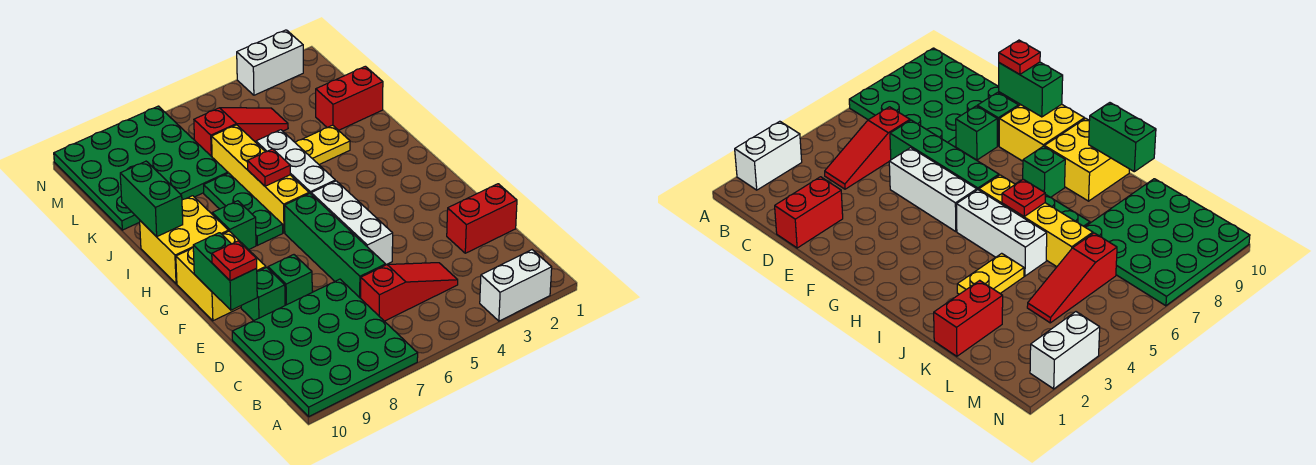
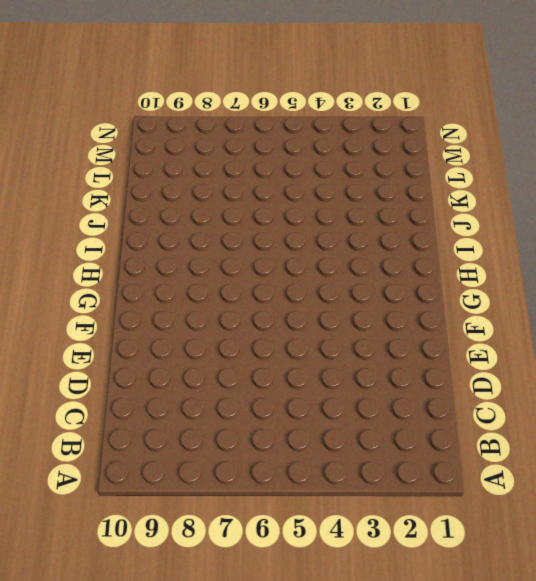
none -> white 1x2 brick [480,250,552,321]
none -> green 4x4 plate [232,279,418,416]
none -> red 1x3 slope [361,263,458,321]

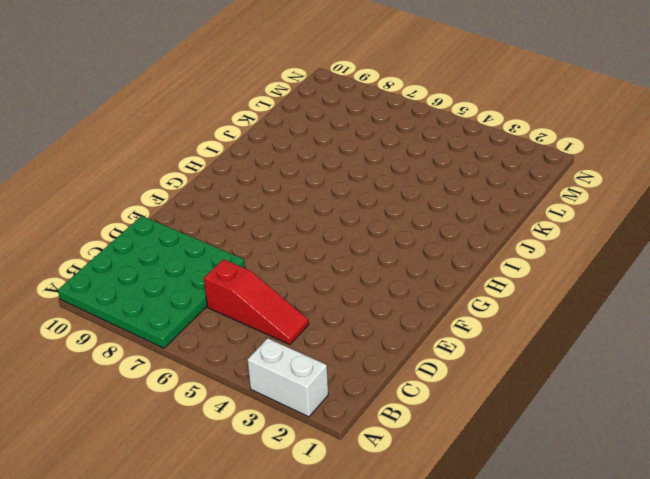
none -> red 1x2 brick [447,184,517,253]
none -> green 1x4 brick [285,193,386,298]
none -> white 1x3 brick [311,181,393,265]

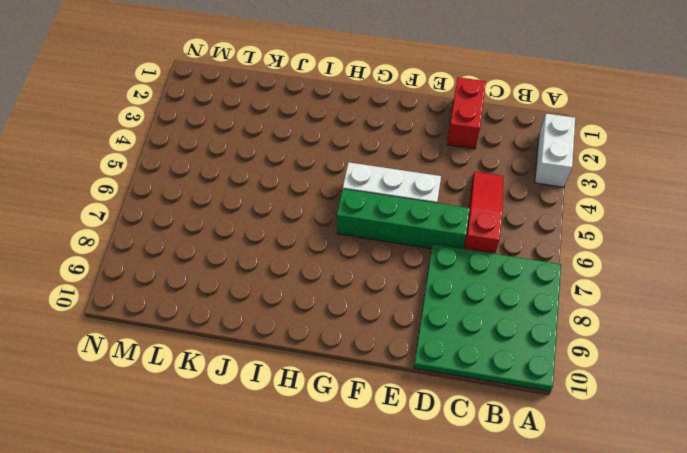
none -> green 1x1 brick [268,255,312,305]
none -> green 1x1 brick [241,267,285,321]
none -> yellow 2x2 brick [176,231,266,321]

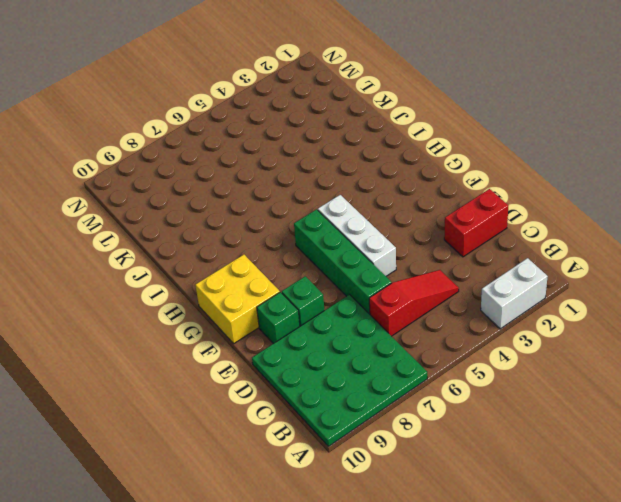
none -> white 1x3 brick [256,130,335,194]
none -> yellow 1x4 brick [212,125,309,233]
none -> green 1x3 plate [204,173,283,245]

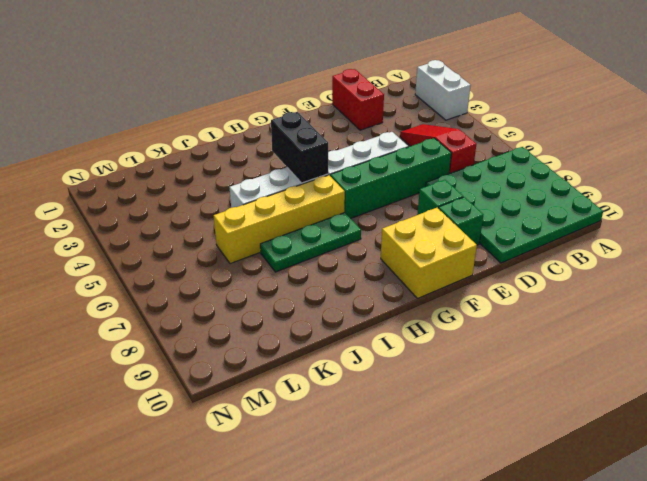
black 1x2 brick [271,112,328,183] -> none
none -> green 1x1 brick [212,201,256,250]
none -> yellow 2x2 brick [140,196,228,284]
none -> yellow 1x2 plate [295,125,350,165]

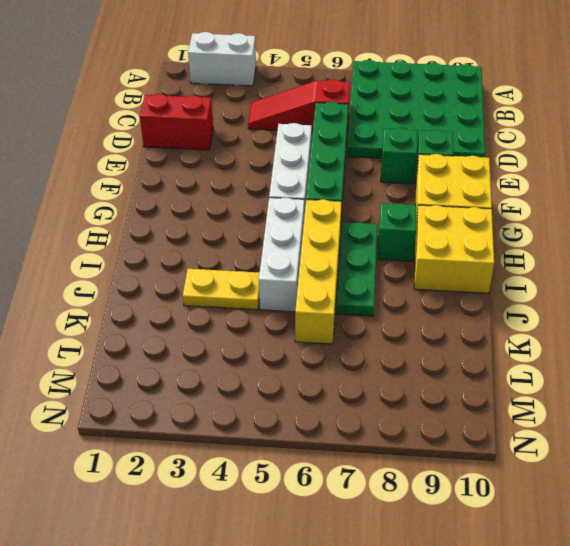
none -> red 1x2 brick [316,66,383,130]
none -> green 4x4 plate [54,106,228,230]
none -> red 1x3 slope [194,108,288,157]

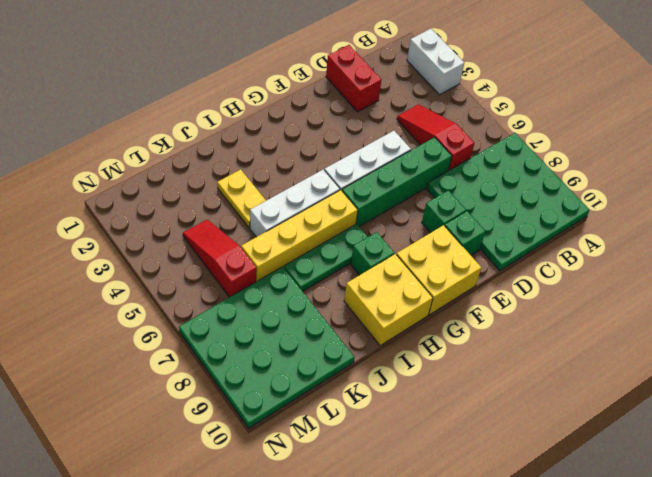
none -> red 1x2 brick [316,66,383,130]
none -> white 1x2 brick [237,30,303,95]
none -> green 1x2 brick [193,233,257,310]

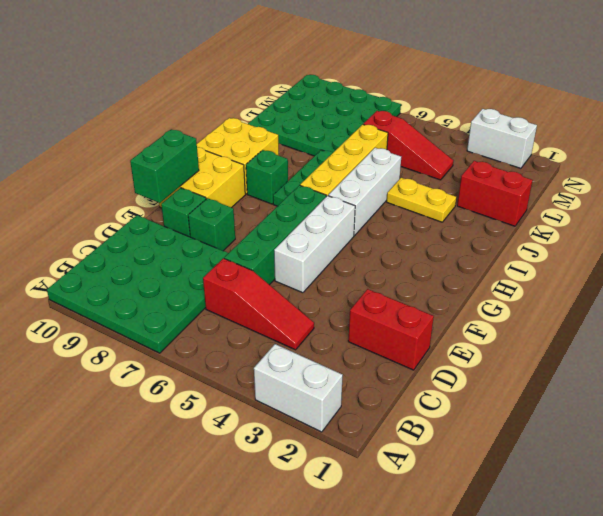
none -> red 1x1 plate [247,149,290,186]
none -> green 1x2 brick [120,161,183,237]
none -> red 1x1 plate [212,241,257,281]

